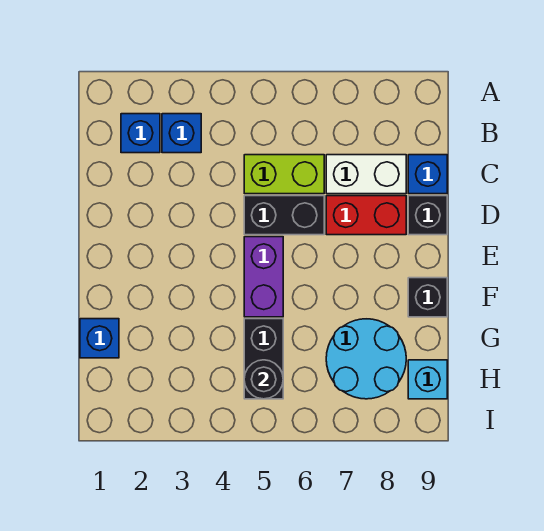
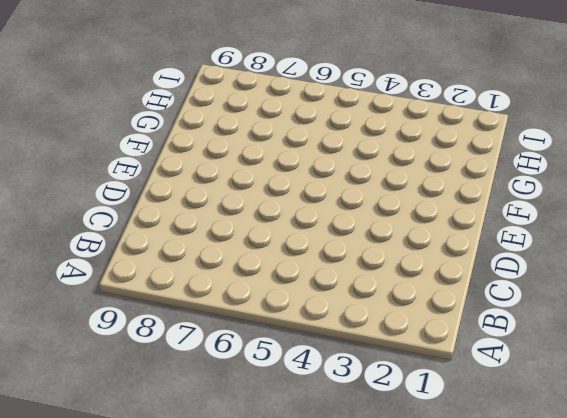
none -> blue 1x1 brick [121,114,160,153]
none -> blue 1x1 brick [162,114,201,153]
none -> lime 1x2 brick [244,155,324,194]

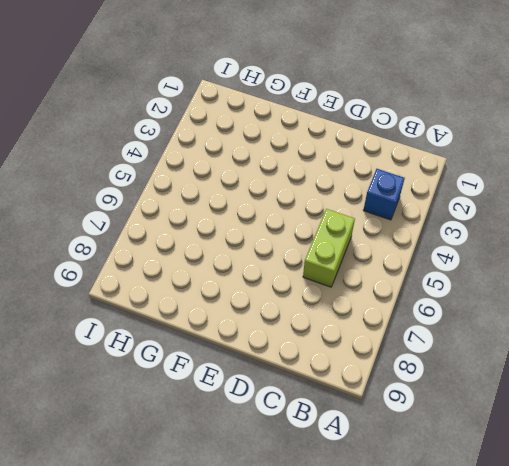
none -> blue 1x1 brick [121,114,160,153]
none -> white 1x2 brick [326,155,406,194]
none -> blue 1x1 brick [408,155,447,194]

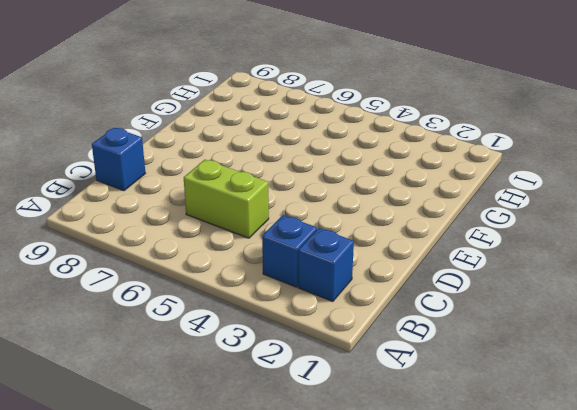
none -> white 1x2 brick [326,155,406,194]
none -> black 1x2 brick [244,196,324,235]
none -> red 1x2 brick [326,196,406,235]

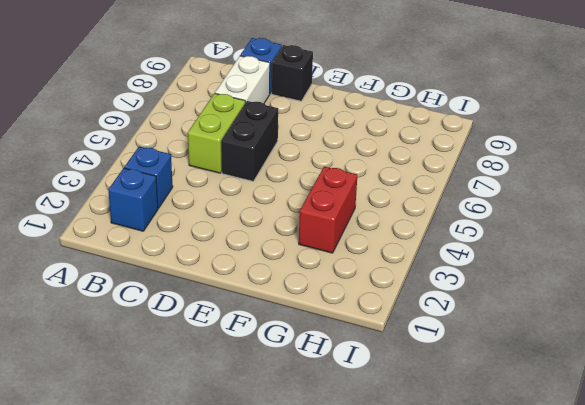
red 1x2 brick [299,167,357,253] -> red 1x2 brick moved to [326,196,406,235]
none -> purple 1x2 brick [244,237,283,317]
none -> black 1x1 brick [408,278,447,317]
none -> blue 1x1 brick [80,319,119,358]

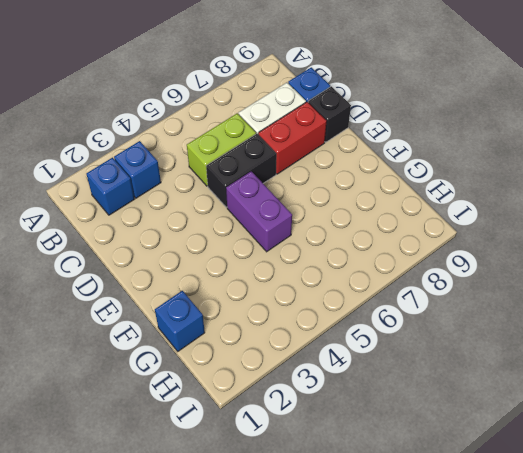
none -> black 1x1 brick [408,278,447,317]
none -> black 1x2 brick [244,319,283,399]
none -> cyan 2x2 round brick [326,319,406,399]

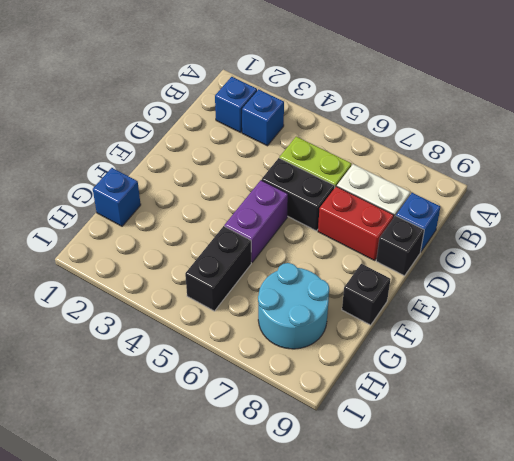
none -> cyan 1x1 brick [408,360,447,399]
none -> black 1x1 round brick [244,360,283,399]

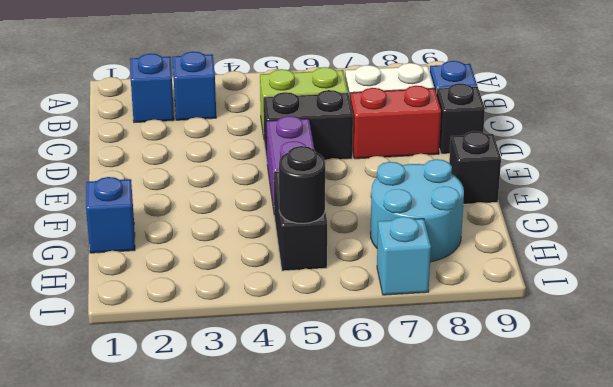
cyan 1x1 brick [377,217,431,295] -> cyan 1x1 brick moved to [408,360,447,399]

